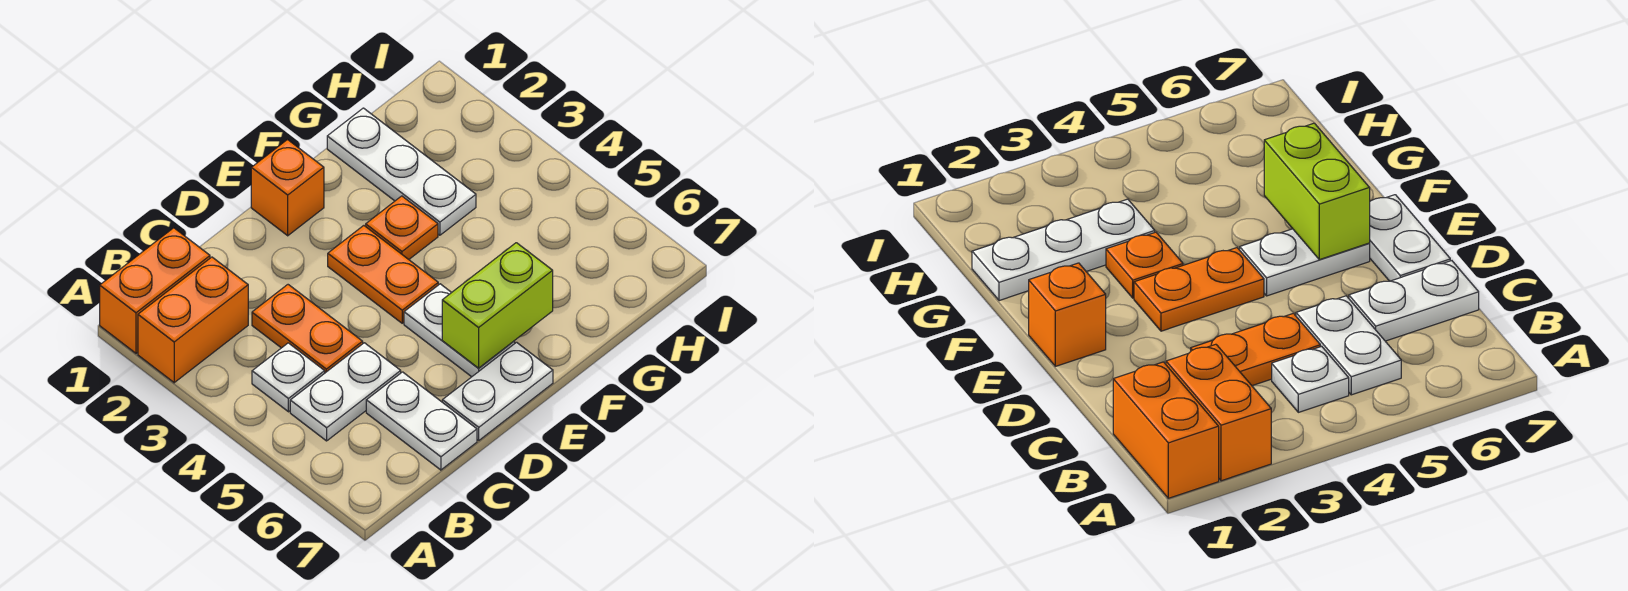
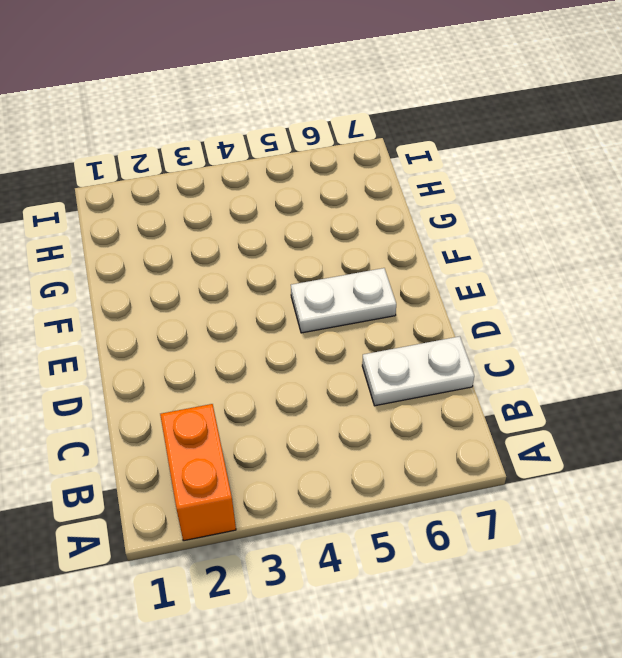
none -> orange 1x2 brick [100,228,210,353]
none -> white 1x1 plate [252,343,325,412]
none -> white 1x2 plate [290,343,401,441]

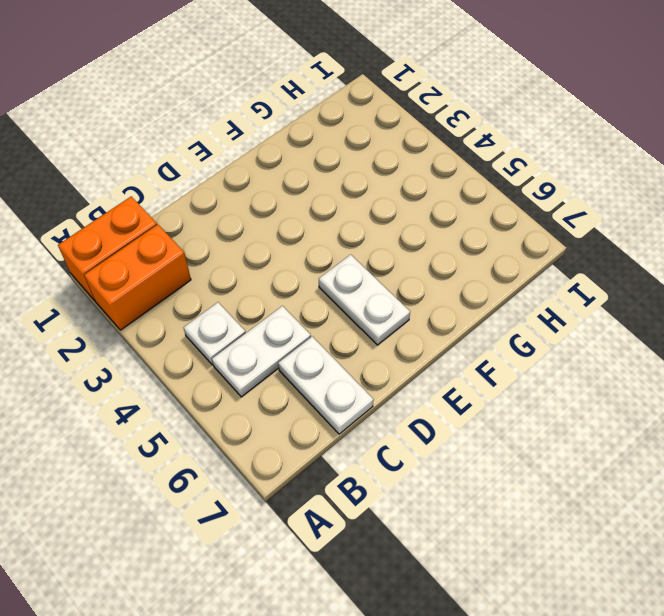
none -> orange 1x2 plate [252,285,363,373]
none -> white 1x2 plate [442,342,553,440]
none -> orange 1x1 brick [251,140,324,236]

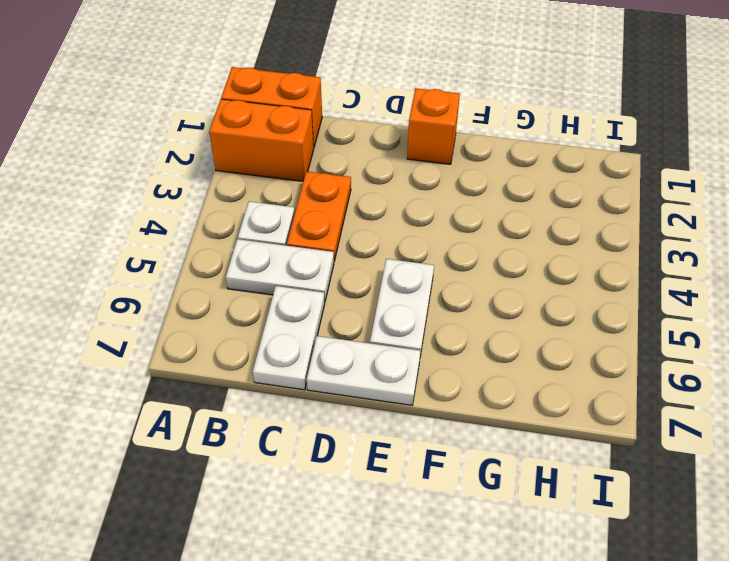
none -> orange 1x2 plate [328,226,438,323]
none -> orange 1x1 plate [366,196,438,259]
none -> white 1x3 plate [327,108,476,235]

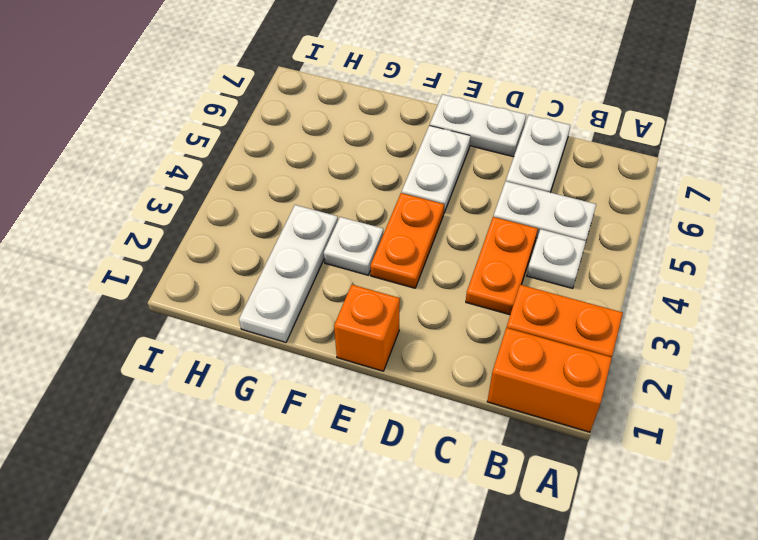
white 1x1 plate [324,217,383,275] -> orange 1x1 plate [366,196,438,259]
none -> lime 1x2 brick [442,243,553,368]

